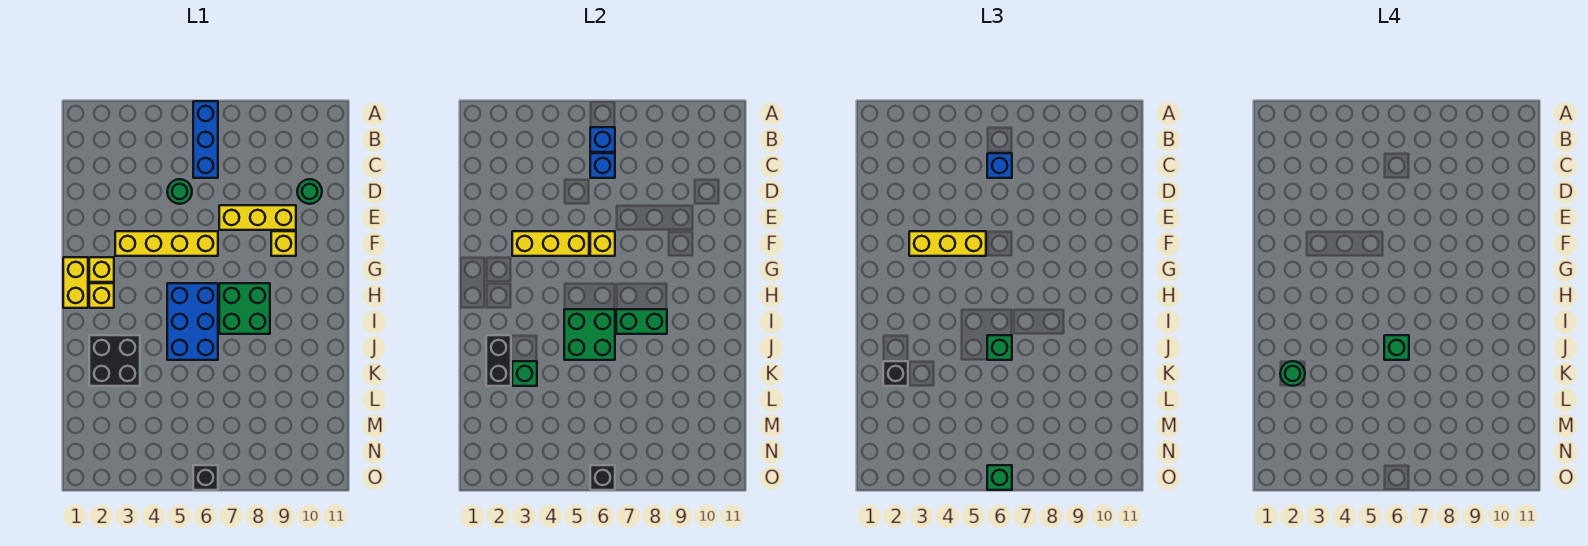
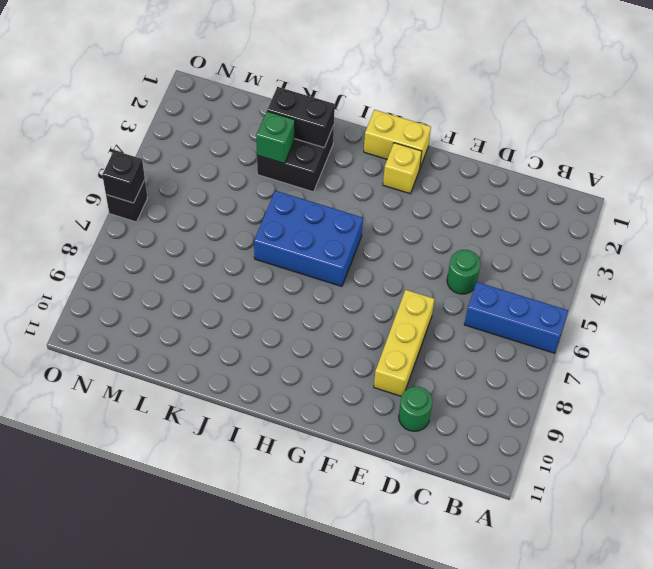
none -> yellow 1x4 brick [115,231,218,256]
none -> yellow 1x1 brick [271,231,296,256]
none -> yellow 1x1 brick [89,283,114,308]

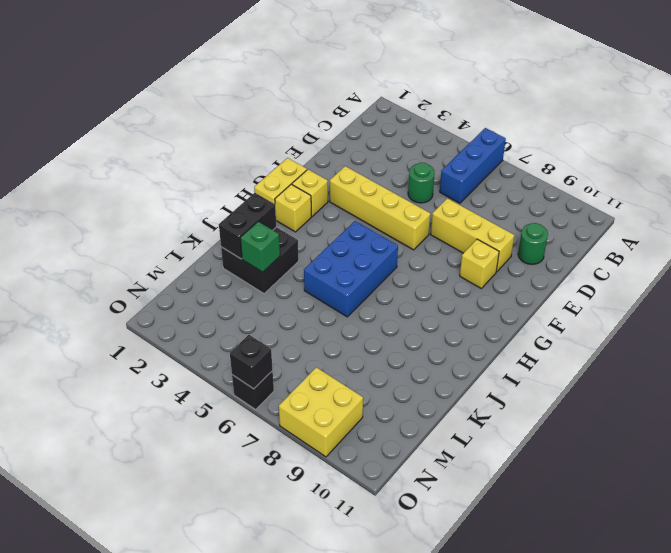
yellow 2x2 brick [279,367,363,457] -> none
none -> green 2x2 brick [219,283,270,334]
none -> blue 1x1 brick [590,127,615,152]
none -> blue 1x1 brick [590,153,615,178]

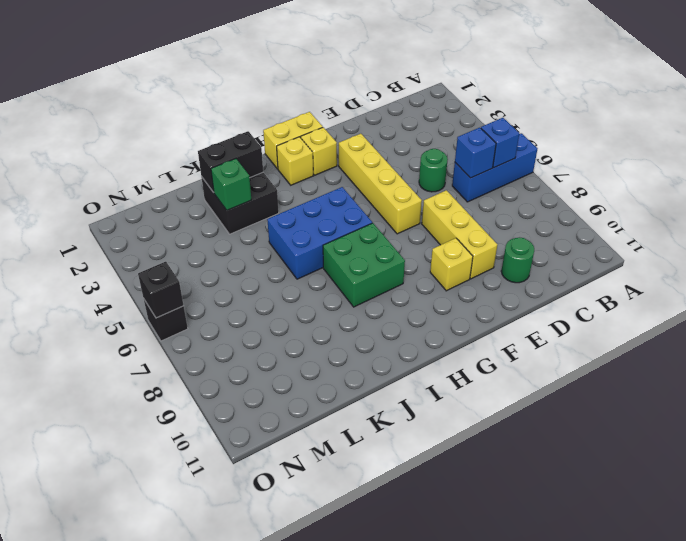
none -> yellow 1x3 brick [512,231,589,256]
none -> yellow 1x1 brick [590,231,615,256]
none -> green 2x2 brick [564,309,615,360]

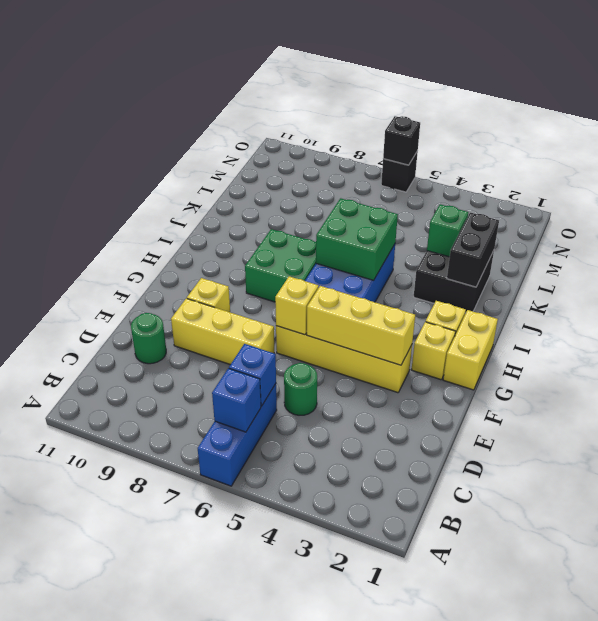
none -> green 1x2 brick [616,309,667,334]
none -> blue 1x1 brick [987,153,1012,178]
none -> yellow 1x3 brick [909,231,986,256]

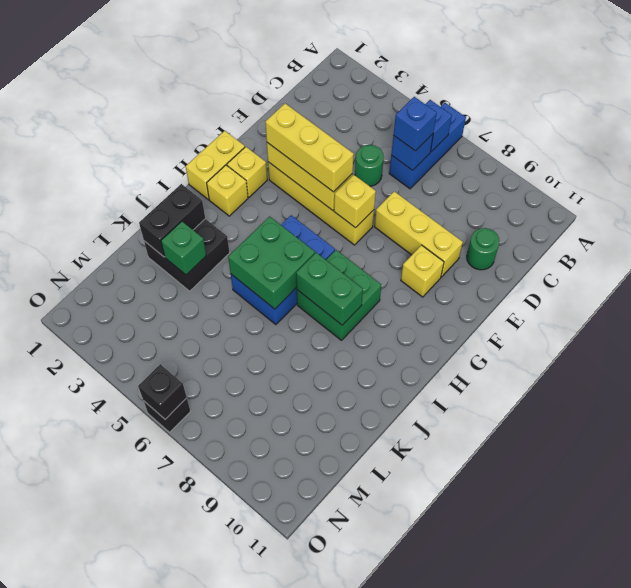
none -> green 1x1 brick [987,335,1012,360]
none -> black 1x1 brick [883,361,908,386]
none -> green 1x1 brick [987,465,1012,490]

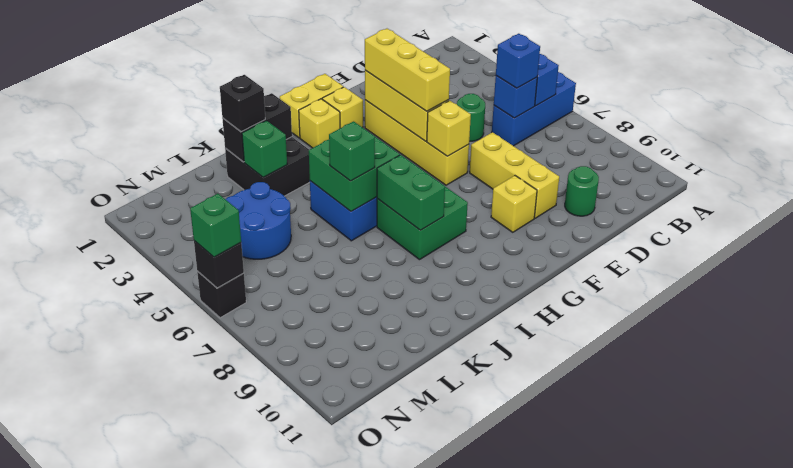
blue 2x2 round brick [225,182,291,259] -> none
none -> green 1x1 brick [1384,335,1409,360]
none -> green 1x1 round brick [1280,361,1305,386]

